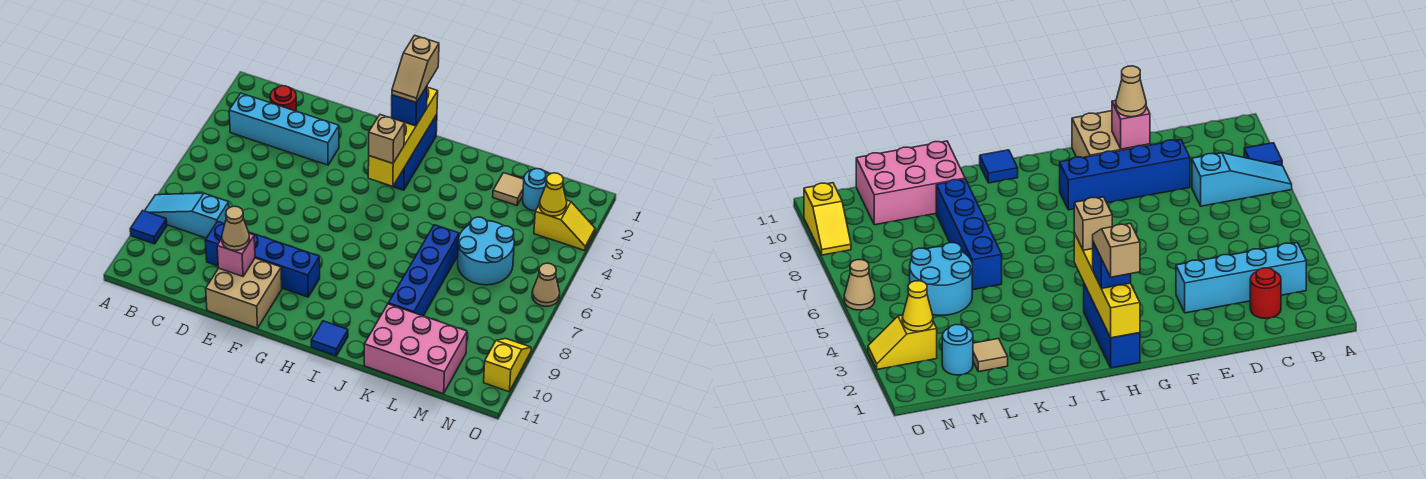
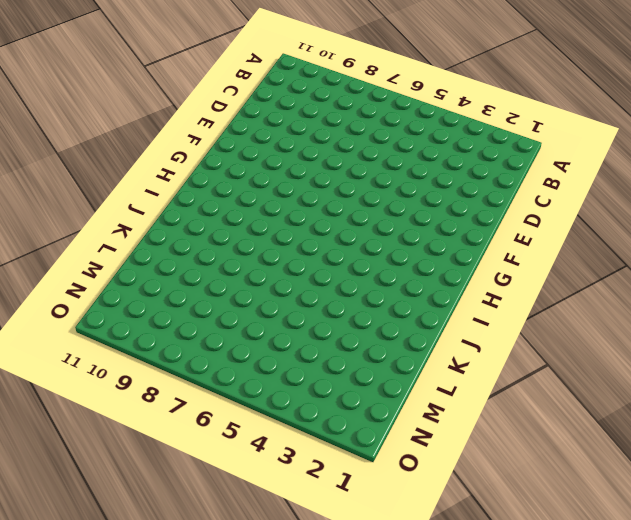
none -> cyan 1x3 slope [145,193,229,238]
none -> blue 1x1 tile [130,211,167,244]
none -> cyan 1x4 brick [229,93,339,165]

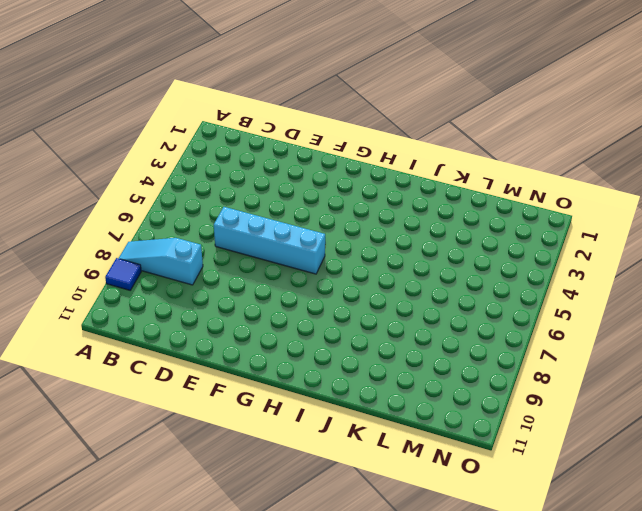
cyan 1x4 brick [214,207,325,274] -> cyan 1x4 brick moved to [229,93,339,165]
none -> red 1x1 round brick [270,86,297,111]
none -> blue 1x4 brick [205,221,320,297]
none -> tan 2x2 brick [206,258,282,328]

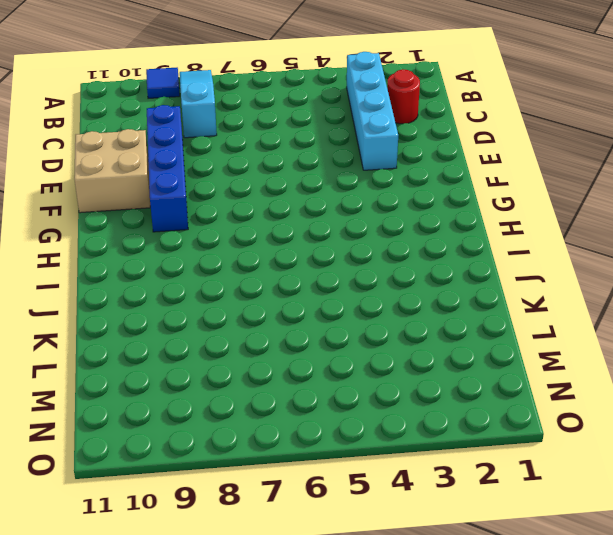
none -> blue 1x3 brick [393,114,437,190]
none -> blue 1x1 tile [311,321,348,356]
none -> blue 1x4 brick [388,225,459,316]

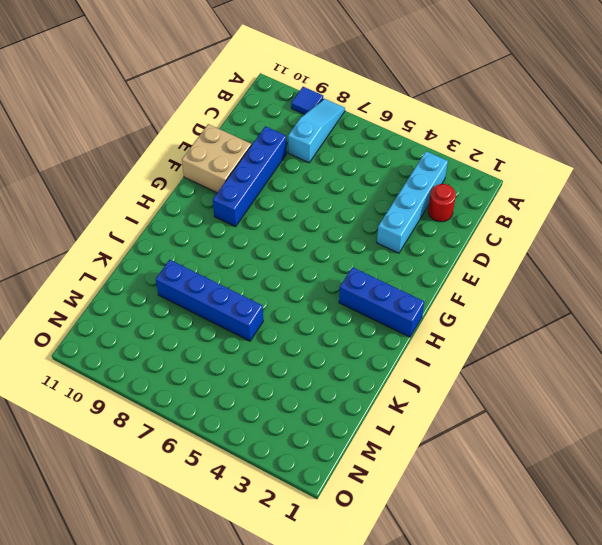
none -> blue 1x1 tile [311,321,348,356]
none -> pink 2x3 brick [364,304,467,394]
none -> tan 1x1 tile [493,173,524,205]

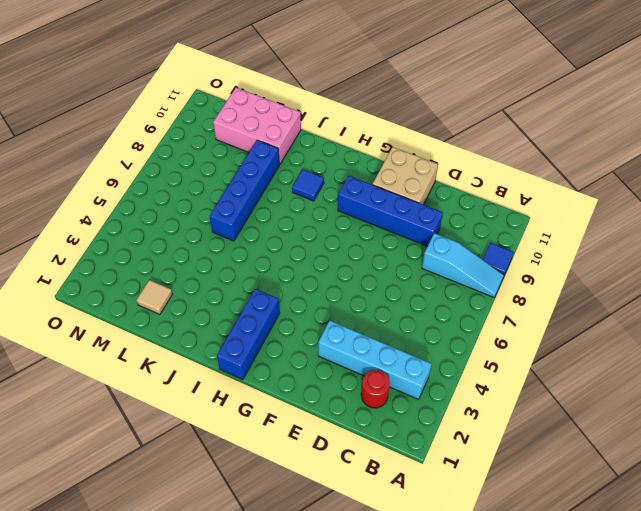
blue 1x1 tile [292,170,324,201] -> blue 1x1 tile moved to [311,321,348,356]
none -> cyan 2x2 round brick [458,217,514,285]
none -> cyan 1x1 round brick [523,169,549,211]
none -> yellow 1x2 slope [534,200,595,251]

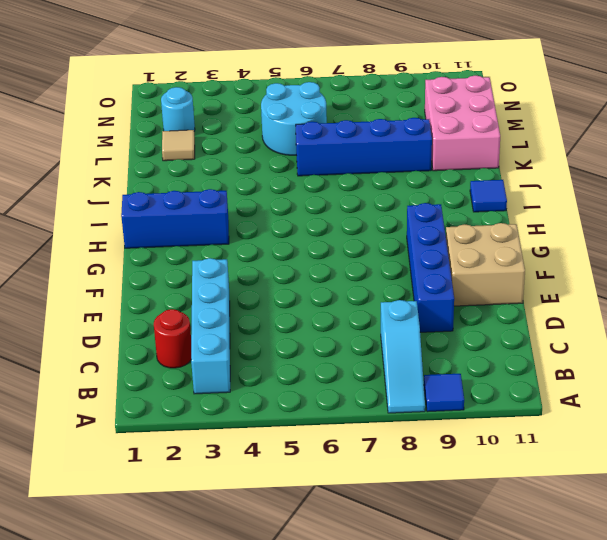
none -> yellow 1x2 slope [534,200,595,251]
none -> tan 1x1 cone [532,263,560,306]
none -> yellow 1x2 slope [484,339,531,392]

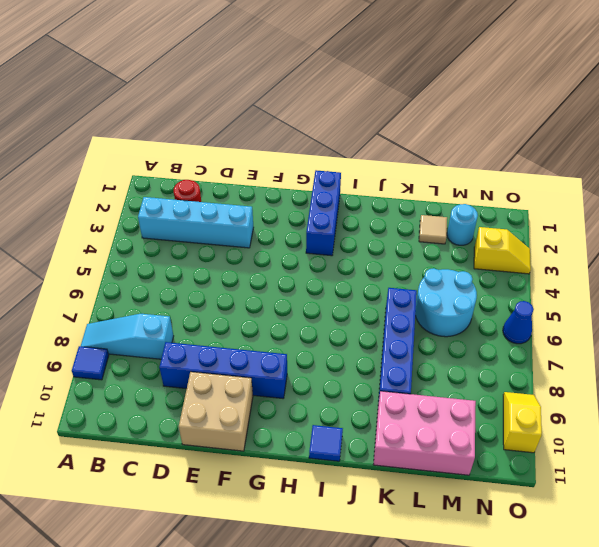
blue 1x1 cone [503,301,534,344] -> tan 1x1 cone [532,263,560,306]
none -> pink 1x1 brick [217,233,255,277]
none -> yellow 1x4 brick [368,87,438,187]
none -> yellow 1x1 cone [540,173,567,216]

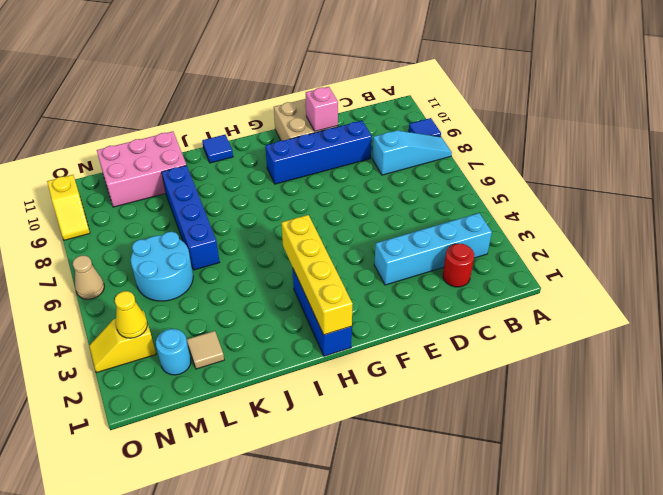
none -> tan 1x1 cone [222,206,249,250]
none -> blue 1x1 brick [392,86,427,126]
none -> tan 1x1 brick [369,115,404,163]

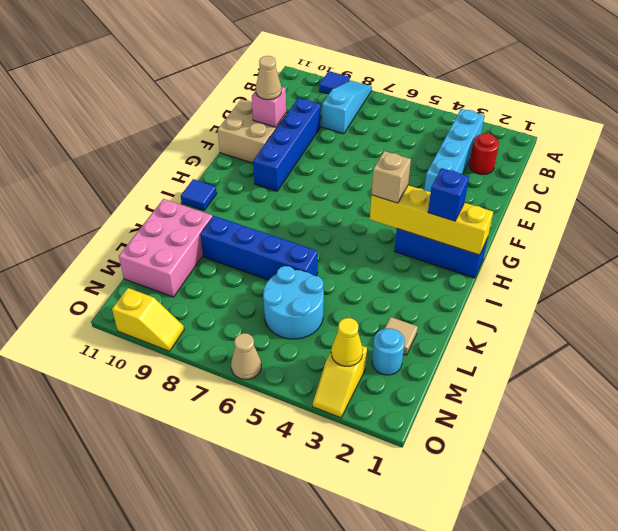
none -> tan 1x2 slope [392,35,439,102]

